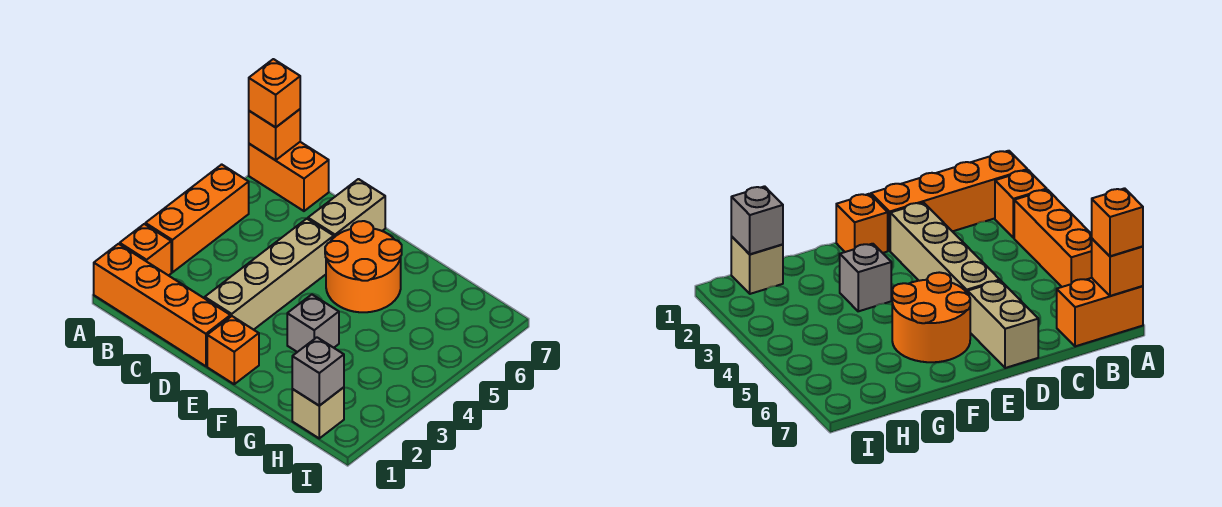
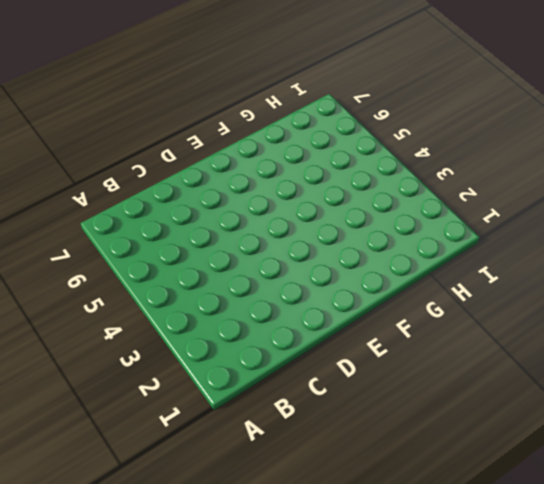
none -> orange 1x4 brick [94,244,230,366]
none -> orange 1x1 brick [120,224,171,276]
none -> orange 1x3 brick [145,164,249,272]

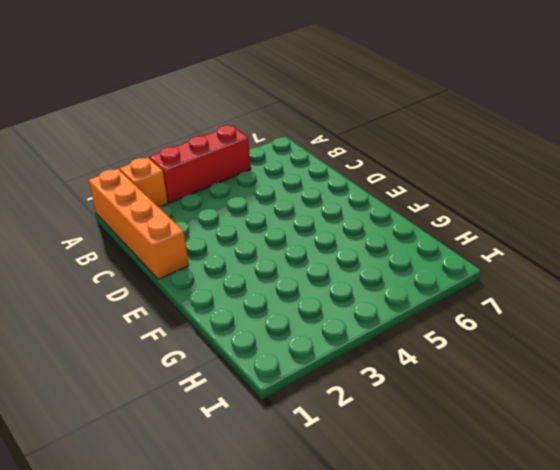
red 1x3 brick [149,125,251,203] -> orange 1x3 brick [145,164,249,272]
none -> orange 1x2 brick [249,142,329,211]
none -> tan 1x4 brick [205,219,334,330]
none -> tan 1x2 brick [308,179,385,237]

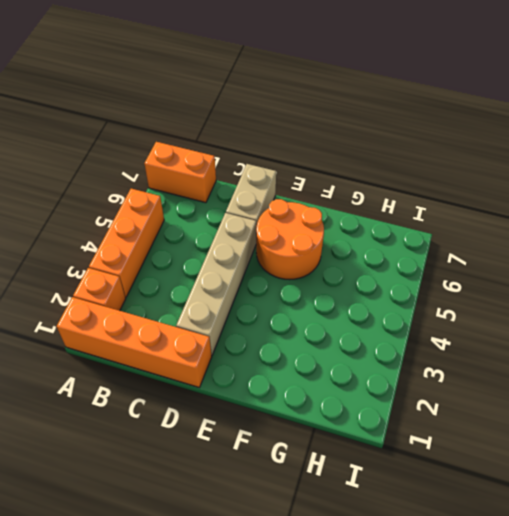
none -> orange 1x1 brick [207,316,259,384]
none -> grey 1x1 brick [287,295,339,352]
none -> tan 1x1 brick [292,387,344,438]

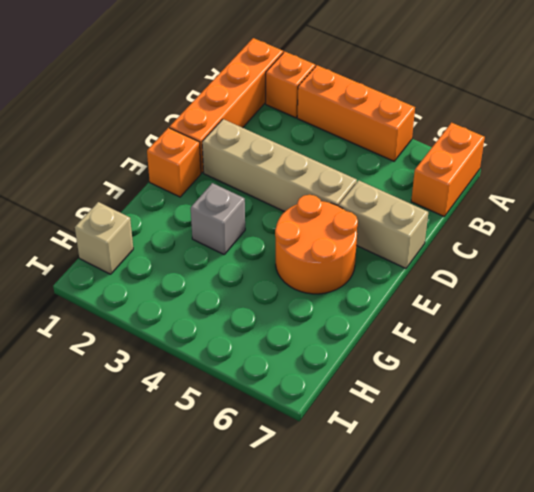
none -> orange 1x1 brick [249,109,300,160]
none -> grey 1x1 brick [292,337,344,406]
none -> orange 1x1 brick [249,59,300,127]

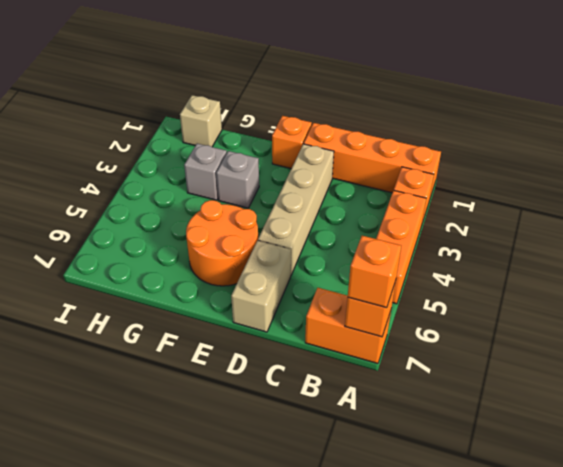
grey 1x1 brick [184,144,227,200] -> grey 1x1 brick moved to [292,337,344,406]

